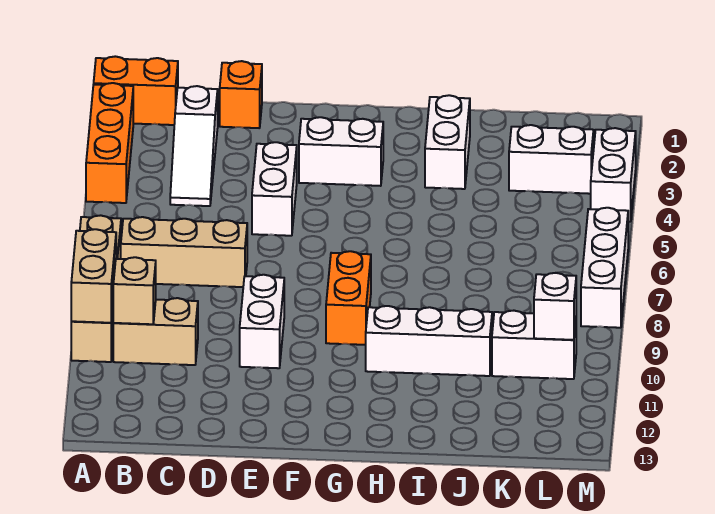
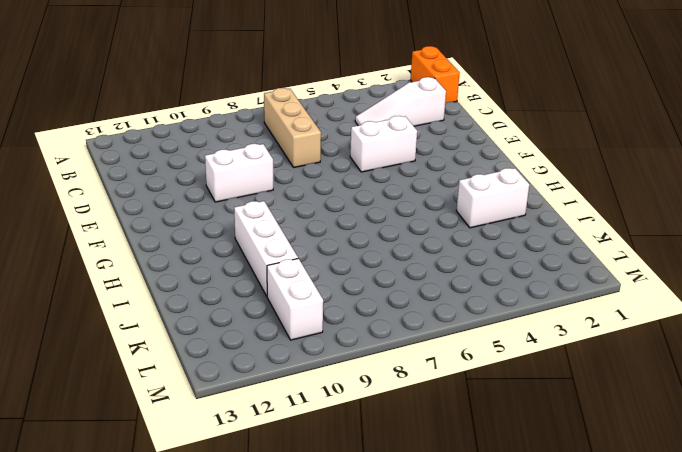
none -> orange 1x3 brick [86,83,133,203]
none -> tan 1x4 brick [71,215,121,362]
none -> tan 1x2 brick [113,298,198,365]

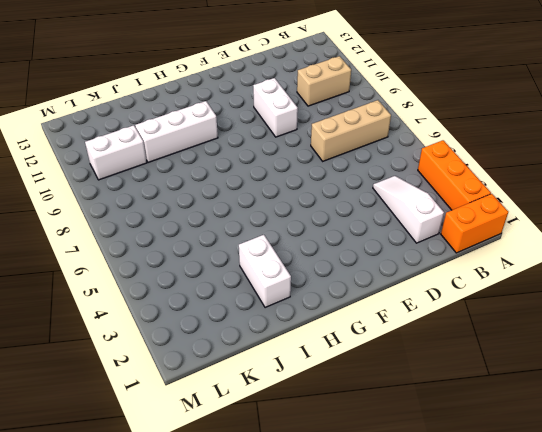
none -> tan 1x4 brick [71,215,121,362]
none -> orange 1x1 brick [220,61,262,128]
none -> white 1x2 brick [252,142,297,236]

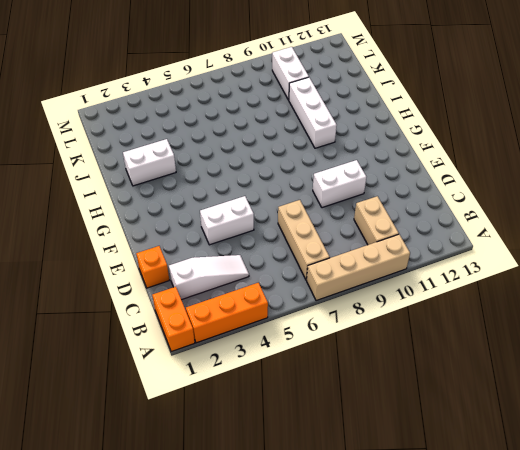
none -> white 1x2 brick [299,117,383,186]
none -> orange 1x2 brick [326,251,371,345]
none -> white 1x2 brick [509,125,594,194]

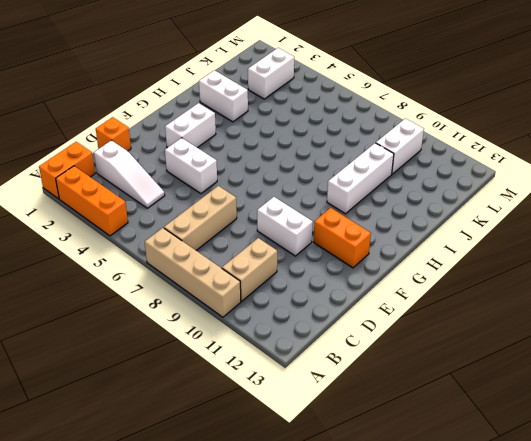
orange 1x2 brick [314,208,371,268] -> orange 1x2 brick moved to [326,251,371,345]
none -> white 1x2 brick [591,128,636,222]
none -> white 1x3 brick [581,208,628,328]
none -> tan 1x2 brick [71,229,116,323]

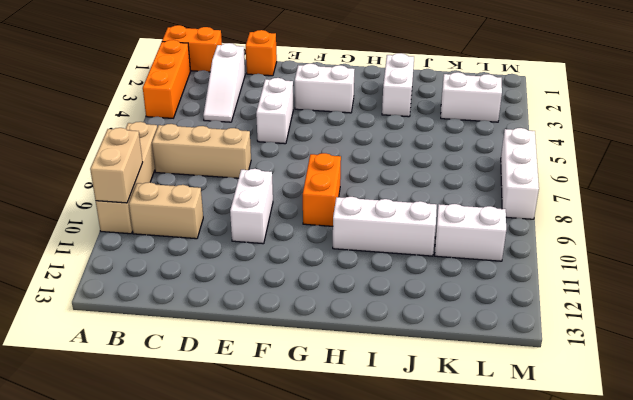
none -> white 1x2 brick [591,128,636,222]
none -> tan 1x1 brick [113,257,156,324]
none -> white 1x1 brick [534,273,576,340]

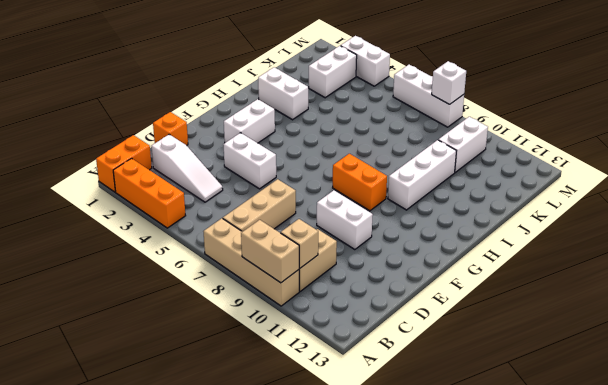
white 1x1 brick [432,61,466,104] -> white 1x1 brick moved to [534,273,576,340]

